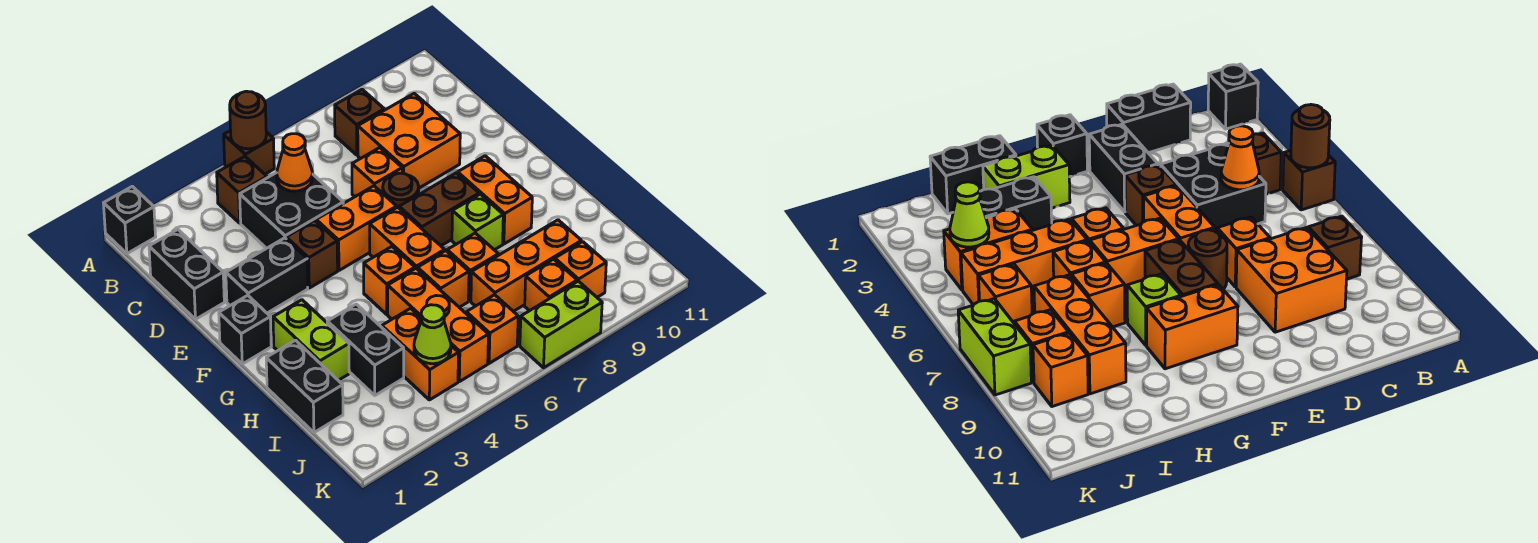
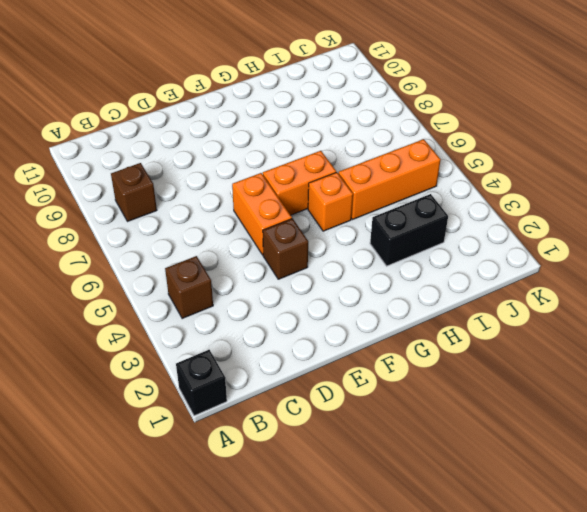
none -> brown 1x1 brick [224,131,274,174]
none -> black 1x2 brick [149,230,224,319]
none -> black 2x2 brick [240,173,343,248]
none -> orange 2x2 brick [358,93,460,188]

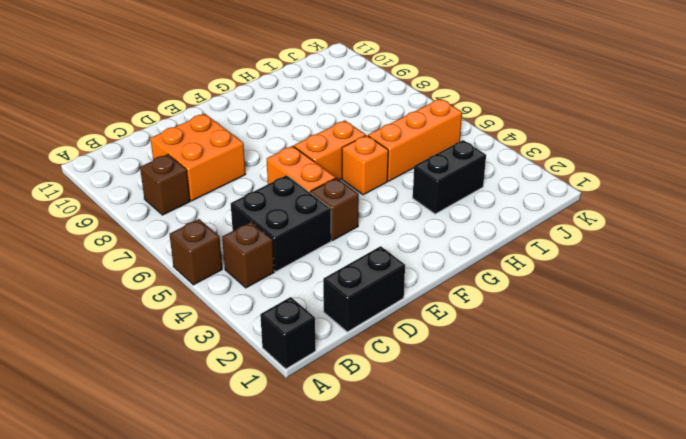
none -> orange 1x1 brick [352,148,402,197]
none -> black 1x2 brick [226,238,308,313]
none -> brown 1x1 round brick [383,173,419,208]
none -> black 1x1 brick [219,295,271,364]

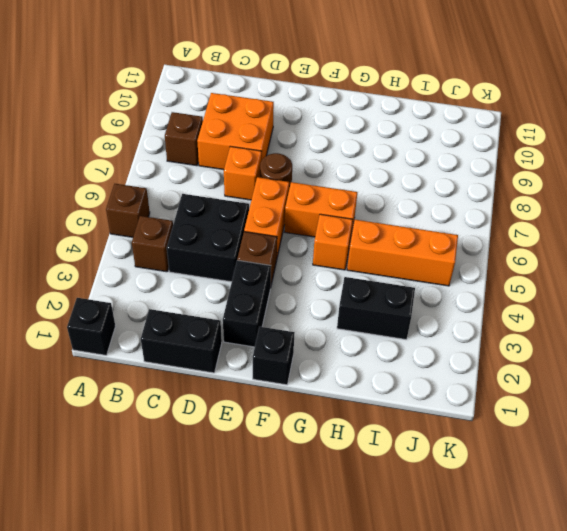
none -> brown 1x2 brick [399,173,479,246]
none -> orange 1x2 brick [458,156,532,244]
none -> lime 1x2 brick [273,300,349,380]
none -> lime 1x1 brick [452,194,503,250]

